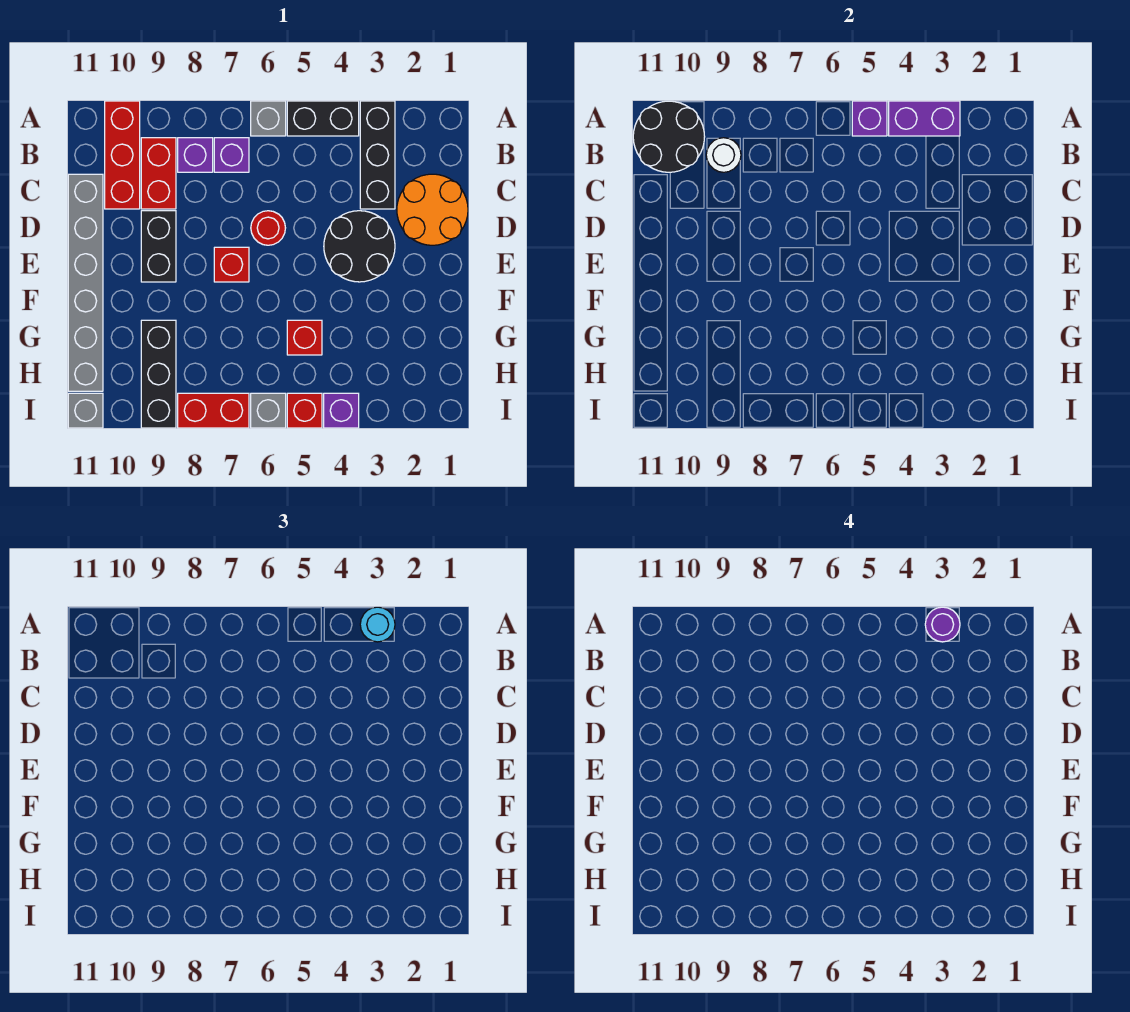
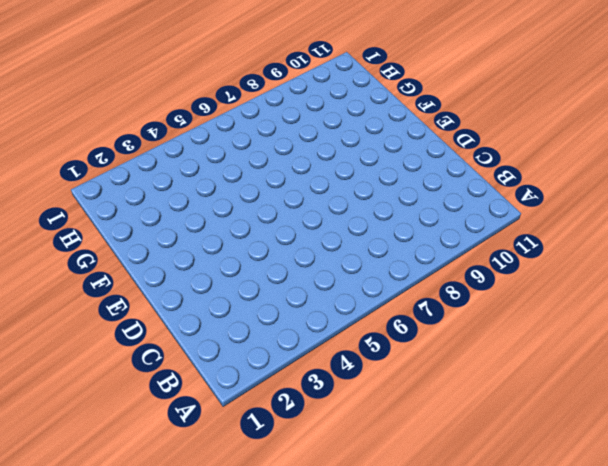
none -> black 1x3 brick [360,101,395,209]
none -> black 1x2 brick [287,101,359,136]
none -> grey 1x1 brick [251,101,286,136]

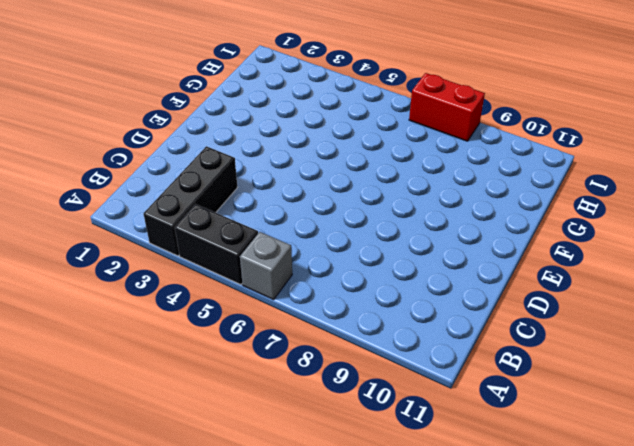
none -> red 1x3 brick [105,101,140,209]
none -> purple 1x1 brick [214,138,249,172]
none -> purple 1x1 brick [178,138,213,172]

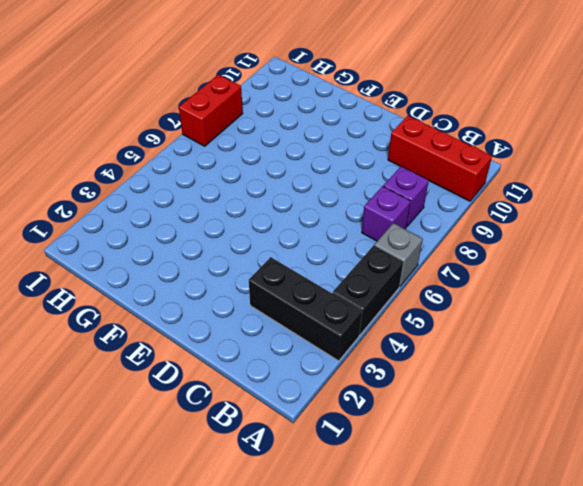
none -> red 1x2 brick [141,138,176,209]
none -> orange 2x2 round brick [397,174,468,245]
none -> grey 1x6 brick [68,174,103,391]

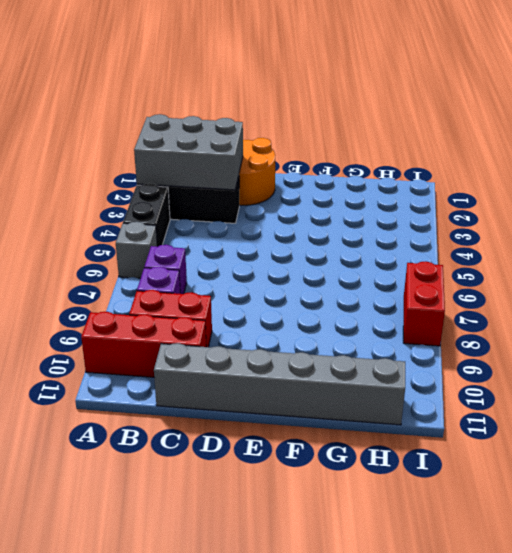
grey 2x3 brick [134,114,243,190] -> purple 1x2 brick [889,101,960,136]
none -> black 2x2 round brick [324,211,395,282]
none -> red 1x1 round brick [251,211,285,245]
none -> black 1x2 brick [141,211,176,282]

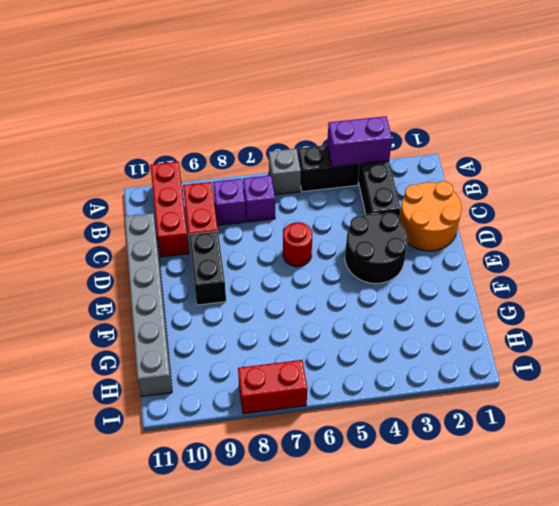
none -> red 1x1 brick [214,247,249,282]
none -> red 1x1 brick [287,320,322,355]
none -> black 1x3 brick [141,320,176,428]

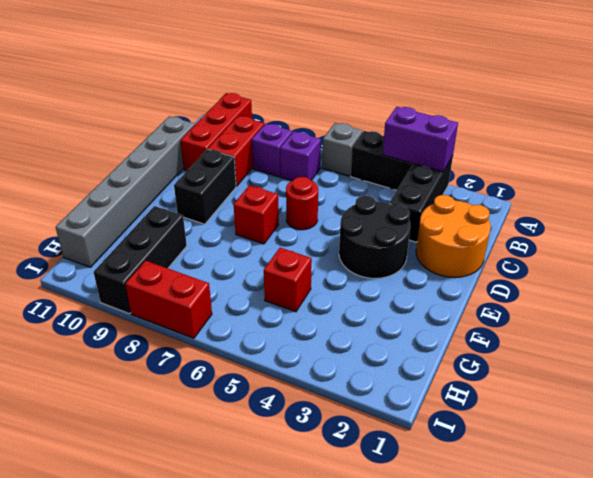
none -> purple 1x1 brick [324,393,359,428]
none -> red 1x1 brick [287,393,322,428]
none -> grey 1x1 brick [251,393,286,428]

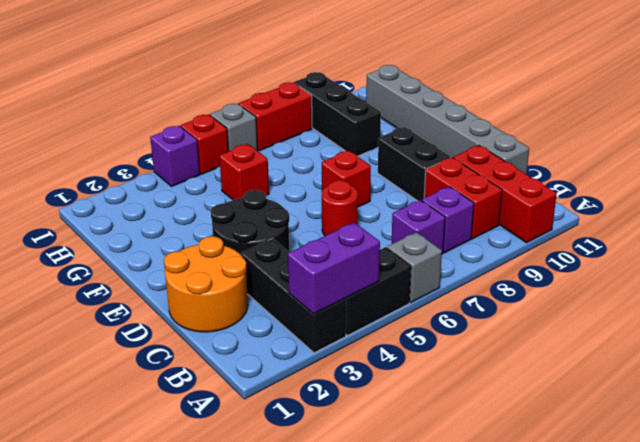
none -> grey 1x1 brick [68,393,103,428]
none -> purple 1x1 brick [852,101,887,136]
none -> black 2x2 round brick [633,101,705,172]

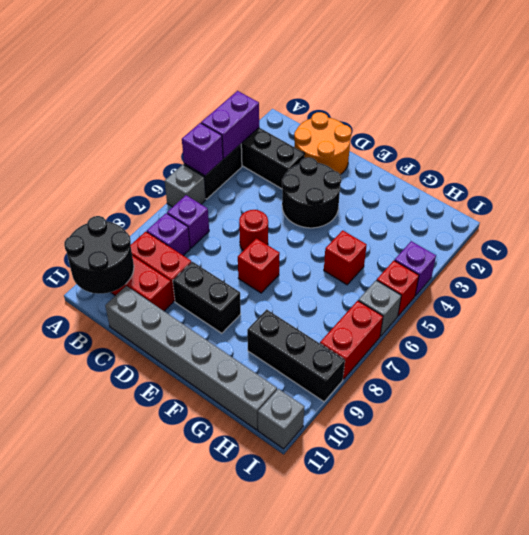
none -> white 1x1 round brick [706,138,741,172]
none -> cyan 1x1 round brick [360,607,395,642]
none -> purple 1x1 round brick [925,607,960,642]

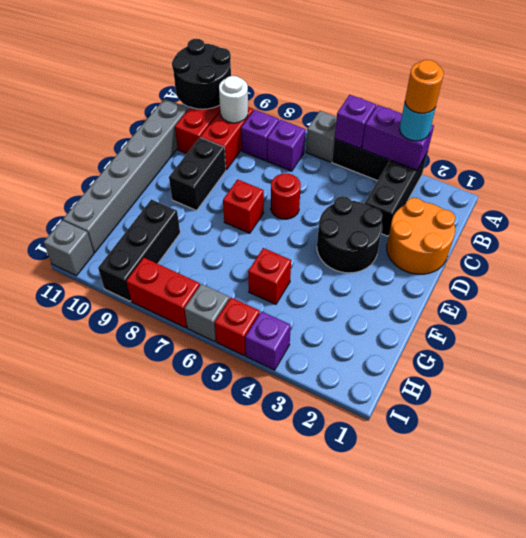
orange 1x1 round brick [405,60,444,113] -> purple 1x1 round brick [925,607,960,642]

